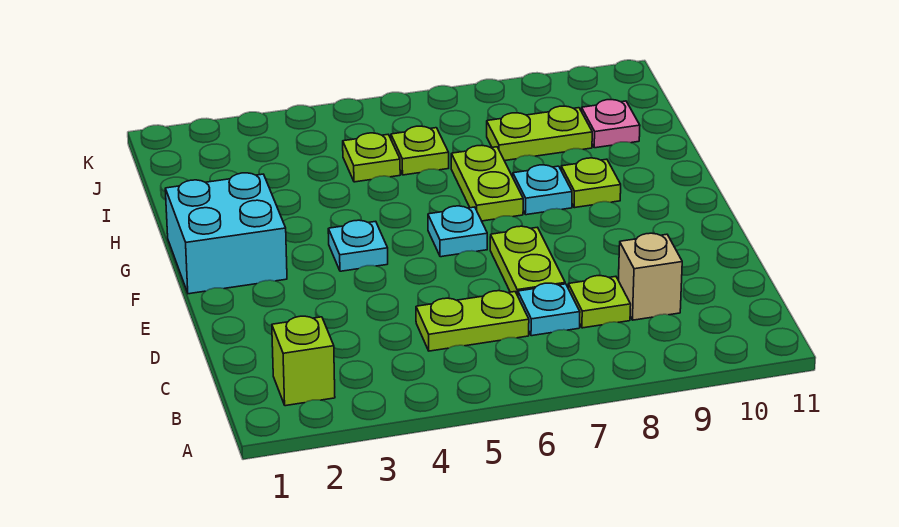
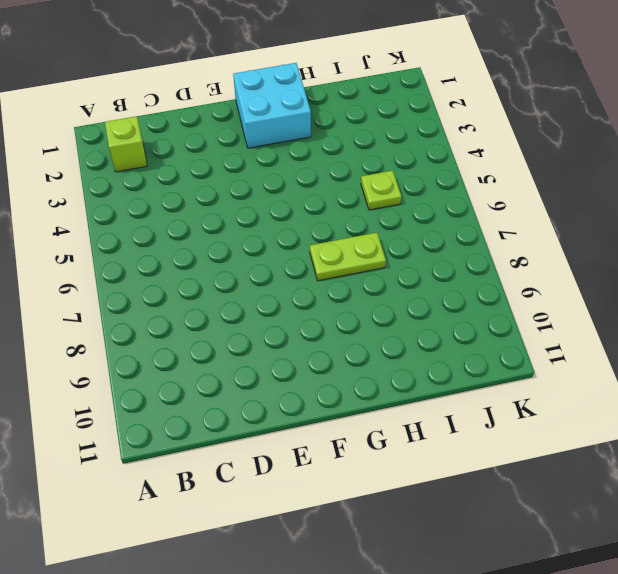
none -> lime 1x2 plate [416,290,529,351]
none -> cyan 1x1 plate [518,283,580,336]
none -> lime 1x1 plate [568,276,631,328]

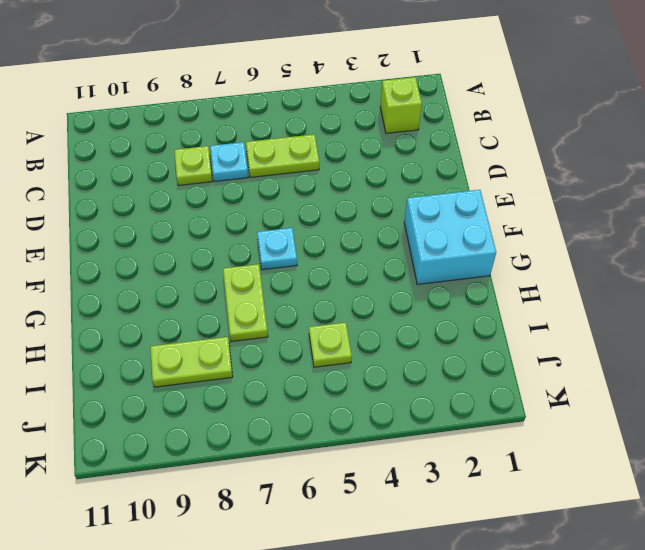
none -> tan 1x1 brick [619,233,682,320]
none -> lime 1x2 plate [490,226,565,296]
none -> cyan 1x1 plate [328,220,388,271]

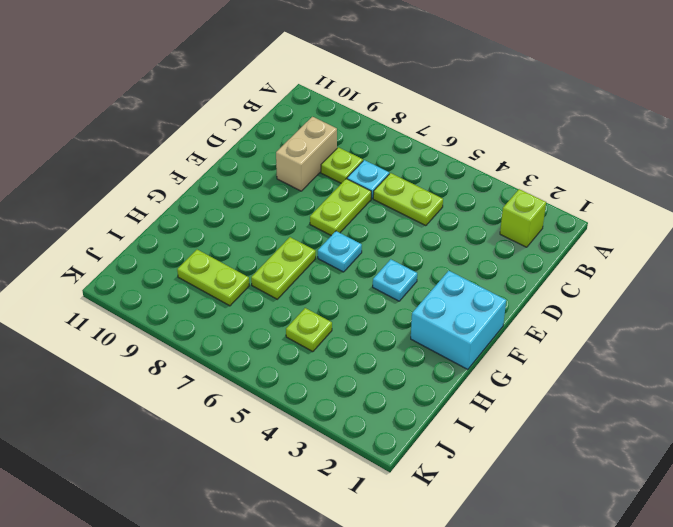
tan 1x2 brick [276,117,337,191] -> tan 1x1 brick [619,233,682,320]
none -> cyan 1x1 plate [513,165,572,215]
none -> lime 1x1 plate [561,158,621,208]
none -> lime 1x1 plate [391,126,449,175]

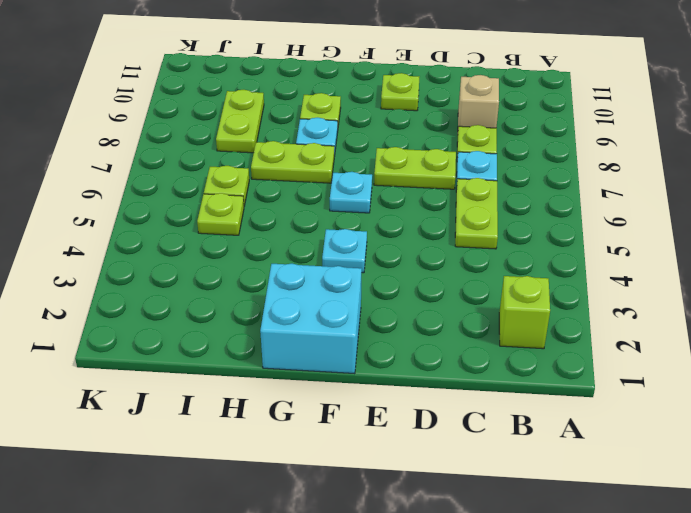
lime 1x1 plate [381,73,419,111] -> none
none -> pink 1x1 plate [581,100,640,148]

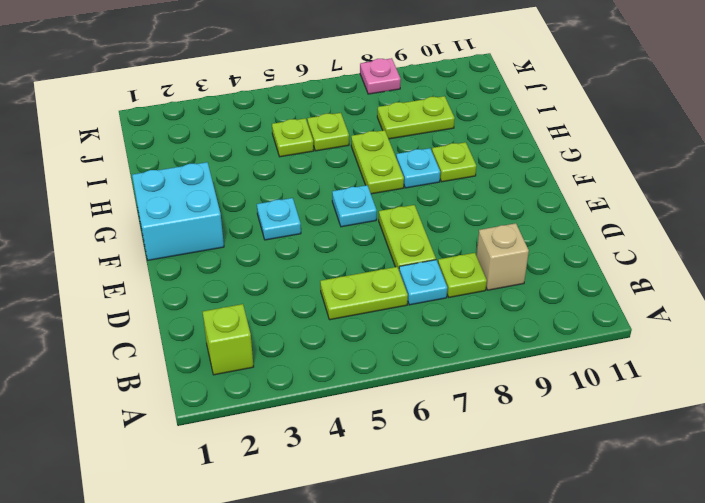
pink 1x1 plate [360,58,401,94] -> pink 1x1 plate moved to [581,100,640,148]

